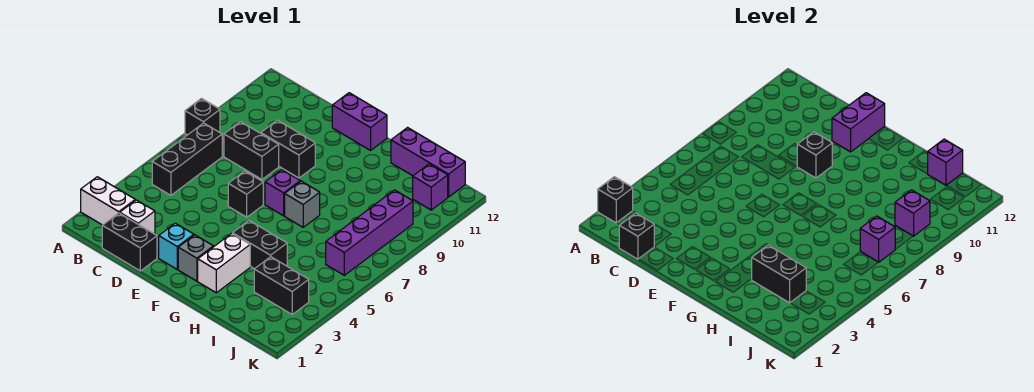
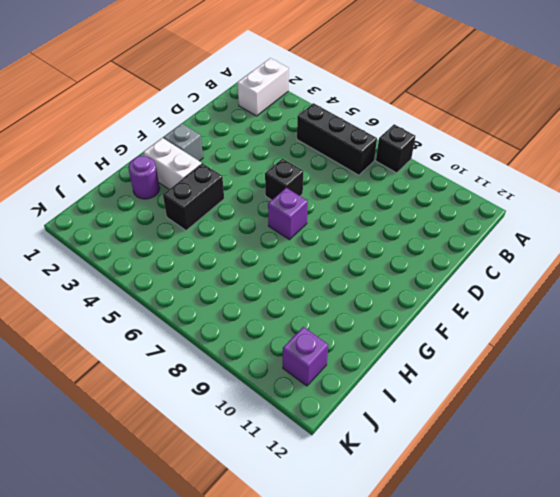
purple 1x1 round brick [128,156,160,199] -> none
none -> black 1x2 brick [102,213,157,271]
none -> white 1x1 brick [120,200,155,234]
none -> black 1x2 brick [224,122,279,179]

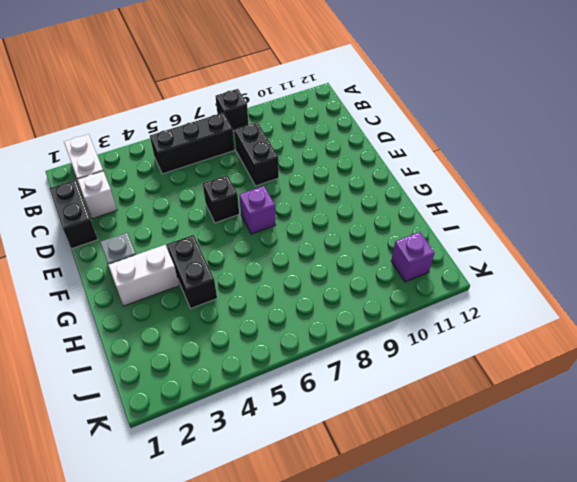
none -> black 1x2 brick [261,120,315,178]
none -> cyan 1x1 brick [159,223,194,269]
none -> purple 1x2 brick [332,93,387,150]

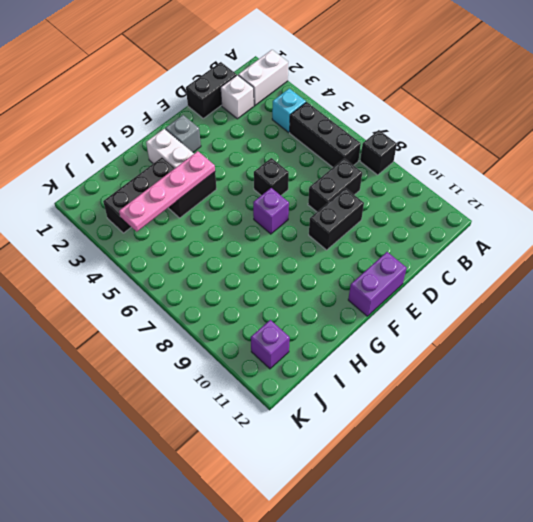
cyan 1x1 brick [272,89,306,132] -> cyan 1x1 brick moved to [159,223,194,269]
pink 1x4 plate [119,151,215,232] -> none
black 1x3 brick [103,158,175,233] -> black 1x2 brick [254,257,309,314]
none -> grey 1x1 brick [285,181,320,227]
none -> purple 1x3 brick [391,128,465,197]
none -> purple 1x4 brick [326,190,413,275]

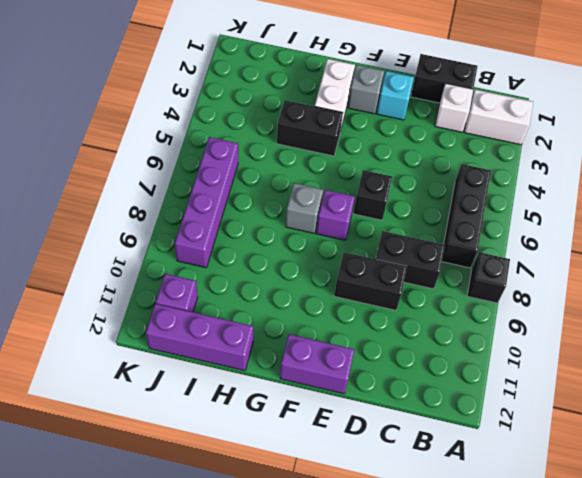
none -> black 1x2 brick [254,257,309,314]
none -> black 1x1 brick [598,177,633,223]
none -> black 1x1 brick [619,213,654,259]

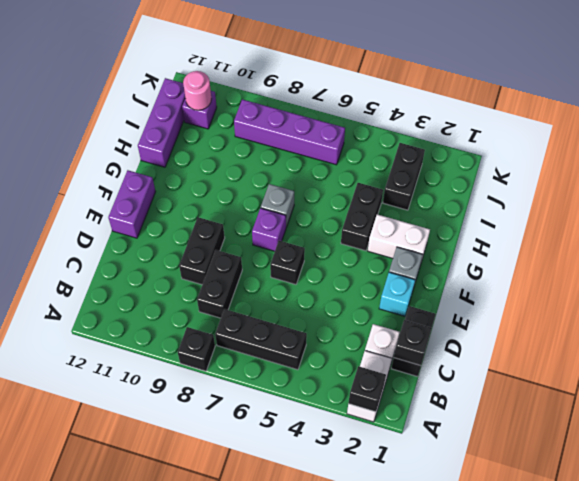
pink 1x1 round brick [183,71,211,110] -> none
none -> black 1x1 brick [797,132,832,178]
none -> purple 1x2 brick [832,93,885,152]
none -> black 1x2 brick [752,245,806,303]

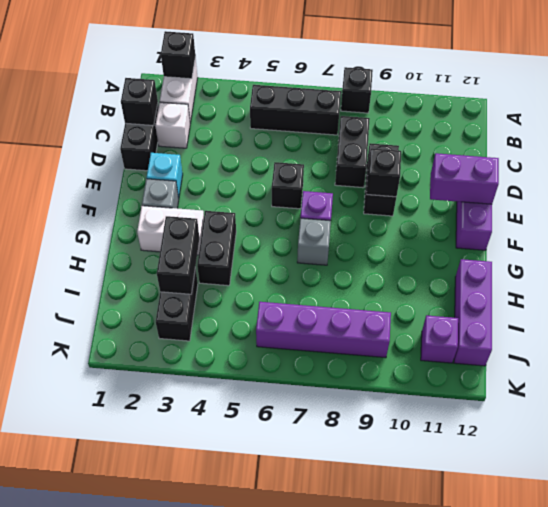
none -> purple 1x1 brick [928,139,963,185]
none -> purple 1x1 brick [860,216,895,262]
none -> purple 1x1 brick [895,190,930,236]

